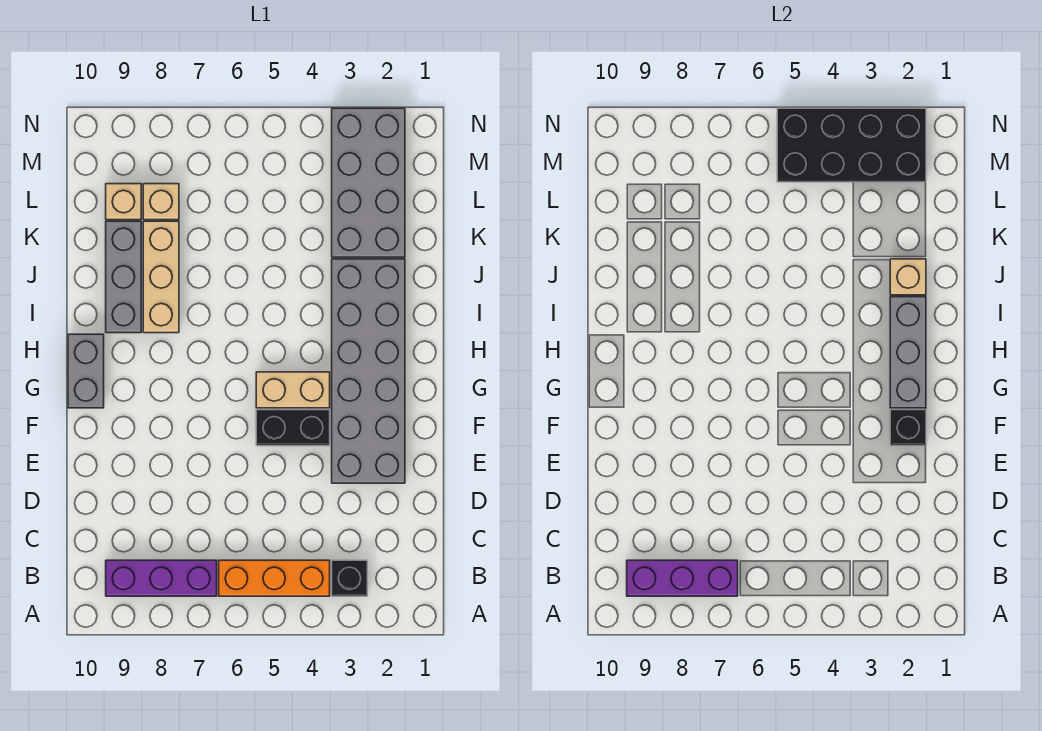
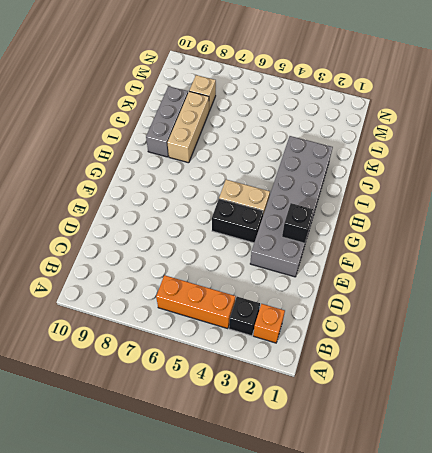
orange 1x1 brick [253,304,285,343] -> none
none -> purple 1x3 brick [106,560,217,596]
none -> grey 1x2 brick [68,334,104,408]
none -> grey 2x4 brick [332,108,405,257]

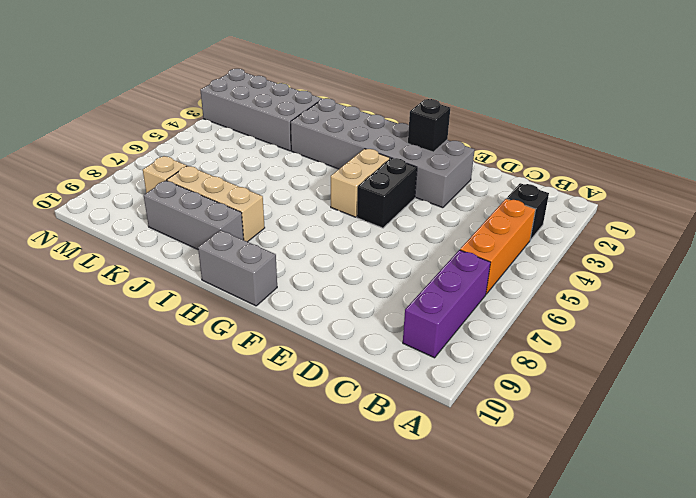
none -> tan 1x1 brick [106,184,141,220]
none -> purple 1x3 brick [627,560,738,596]
none -> grey 1x3 brick [890,297,926,408]

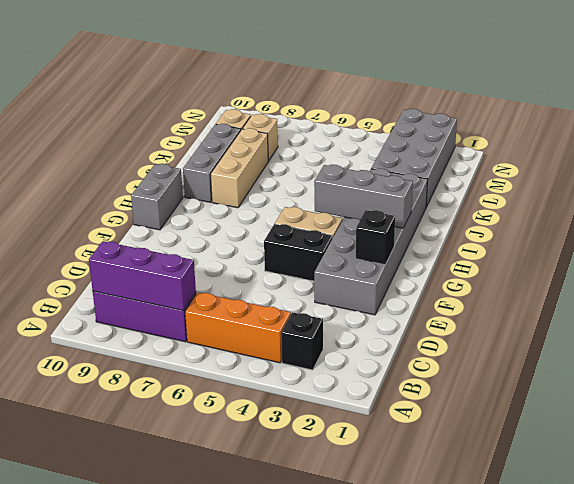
grey 1x3 brick [314,165,413,228] -> grey 1x3 brick turned to [890,297,926,408]
none -> tan 1x1 brick [890,259,926,295]
none -> black 2x4 brick [777,108,926,182]

